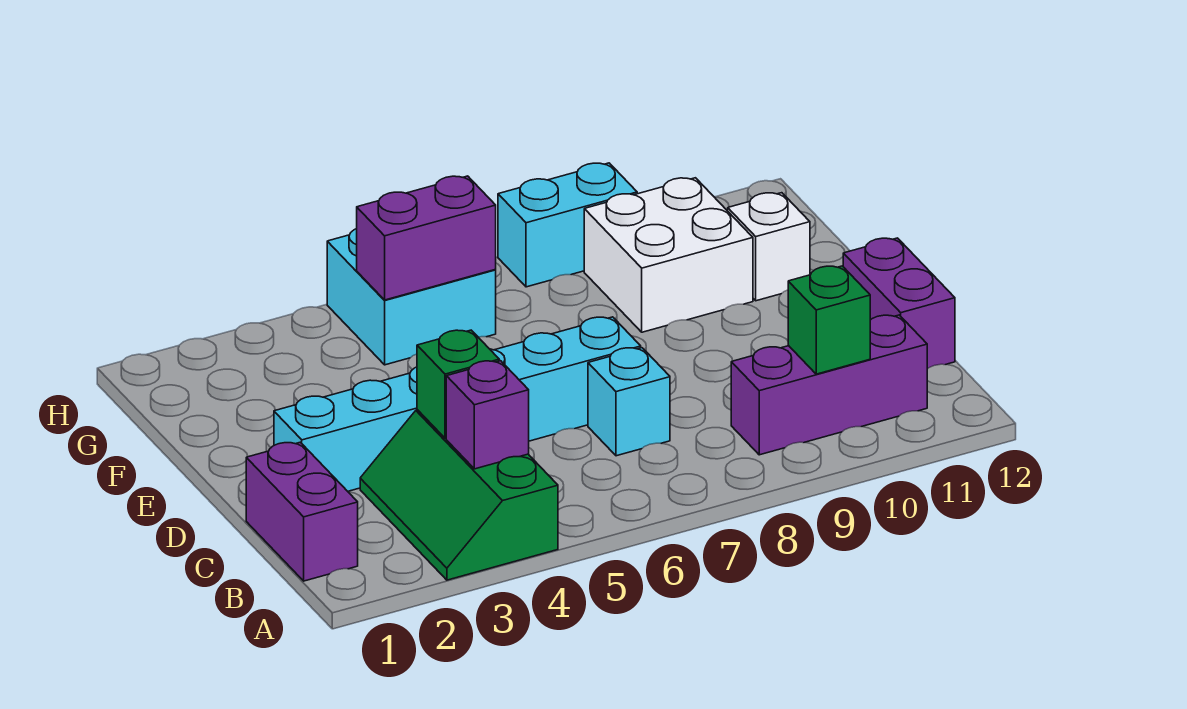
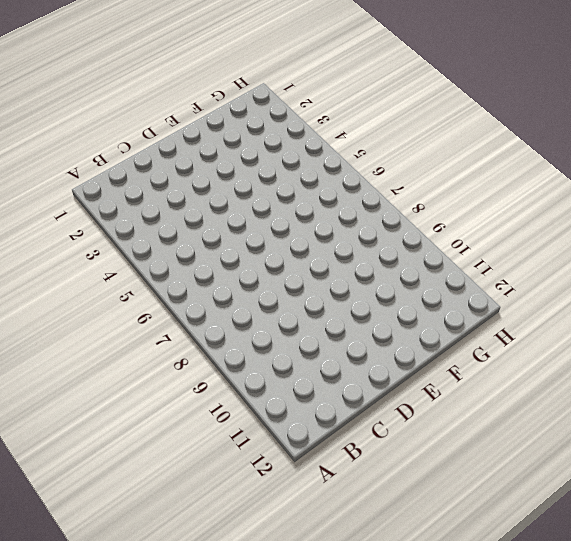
none -> green 2x3 slope [360,410,558,580]
none -> purple 1x2 brick [246,442,358,581]
none -> purple 1x3 brick [731,315,927,455]

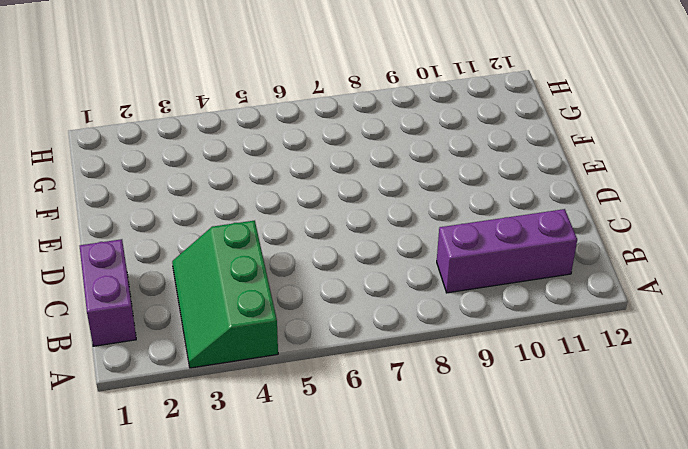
none -> cyan 1x1 brick [588,348,670,456]
none -> purple 1x2 brick [843,238,955,369]
none -> cyan 1x6 brick [274,317,641,491]

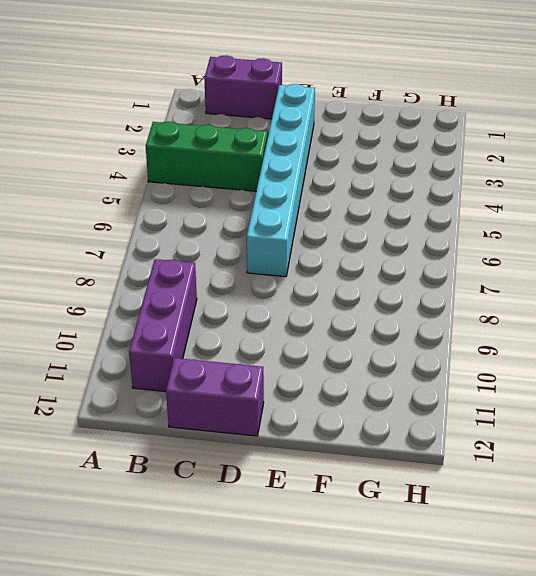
none -> cyan 1x1 brick [588,348,670,456]
none -> white 2x2 brick [584,178,753,332]
none -> white 1x1 brick [728,193,810,301]

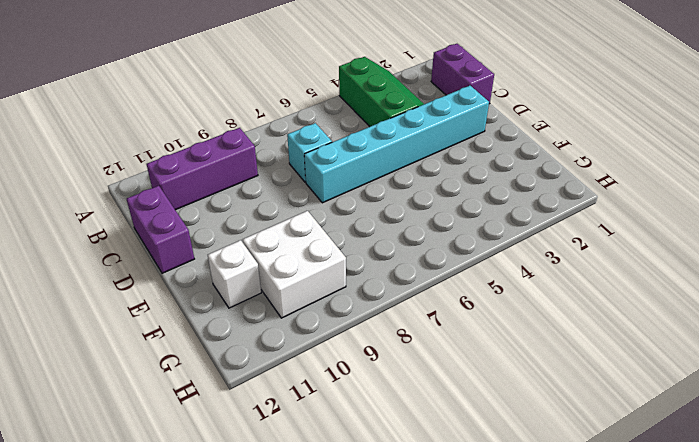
none -> cyan 2x2 brick [327,229,496,365]
none -> cyan 1x2 brick [498,163,637,287]
none -> purple 1x1 brick [446,361,529,469]

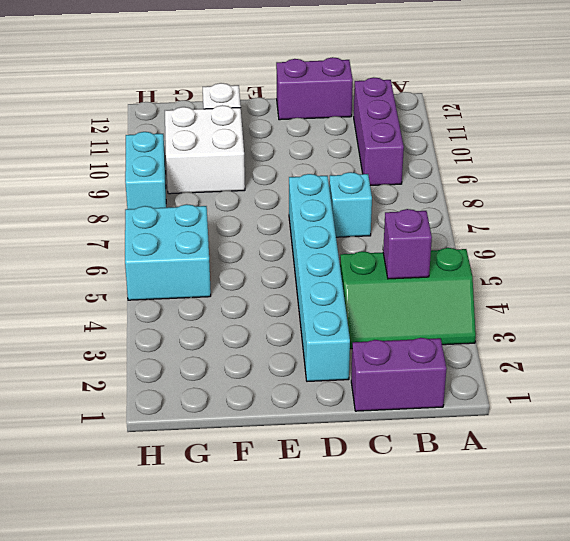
none -> green 1x1 brick [788,266,870,374]
none -> green 1x1 brick [417,330,499,438]
none -> purple 1x2 brick [357,176,496,300]

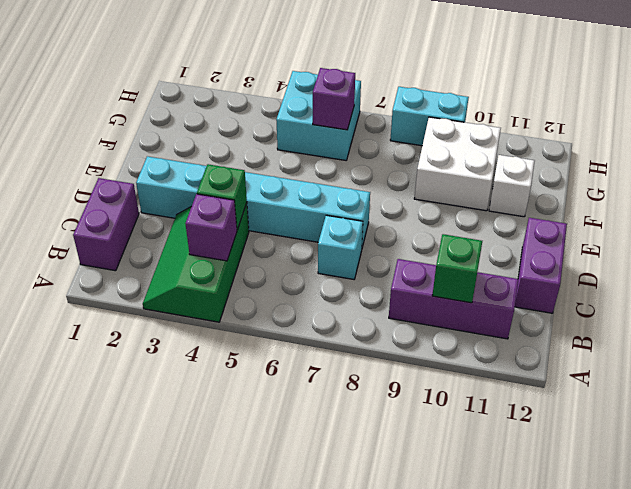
purple 1x1 brick [313,68,355,130] -> purple 1x2 brick [357,176,496,300]

